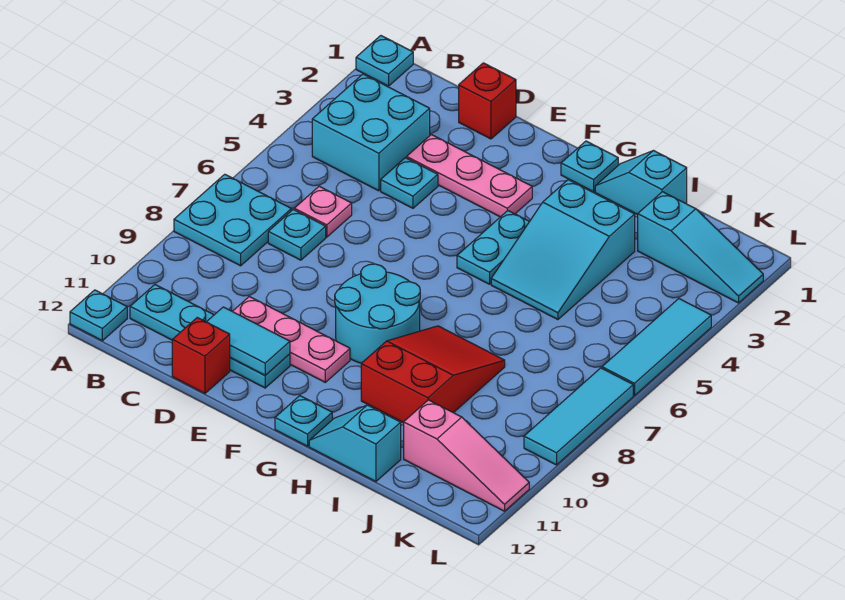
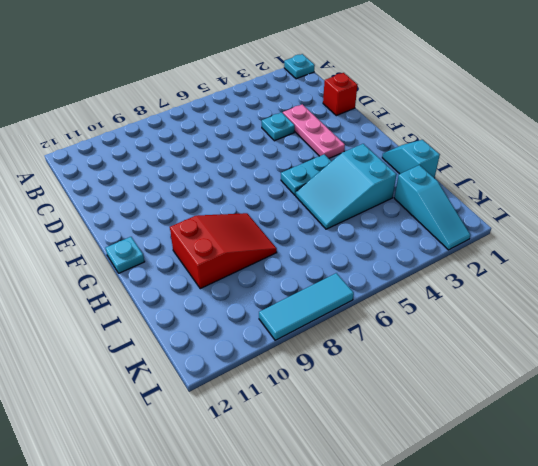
none -> cyan 2x2 plate [174,174,291,266]
none -> cyan 1x1 plate [70,290,127,341]
none -> cyan 2x2 brick [312,74,430,191]

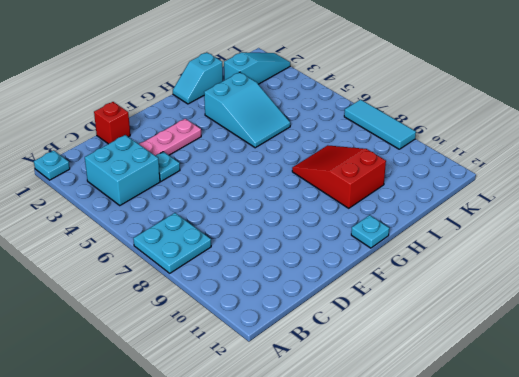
none -> cyan 1x1 plate [70,290,127,341]
none -> cyan 1x4 plate [130,285,290,388]
none -> pink 1x1 plate [294,186,352,237]

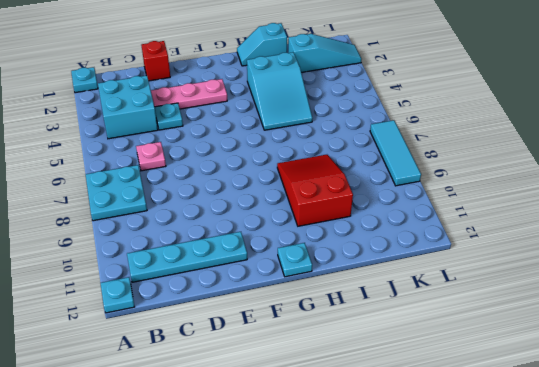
none -> cyan 1x1 plate [268,210,326,260]
none -> pink 1x3 plate [233,297,350,382]
none -> red 1x1 brick [172,318,230,393]

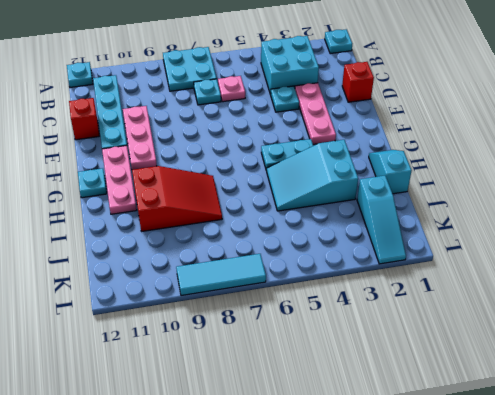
pink 1x3 plate [102,145,137,214] -> none
none -> cyan 2x2 round brick [335,264,420,363]
none -> cyan 1x1 plate [561,141,618,192]
none -> cyan 1x2 slope [309,405,401,482]

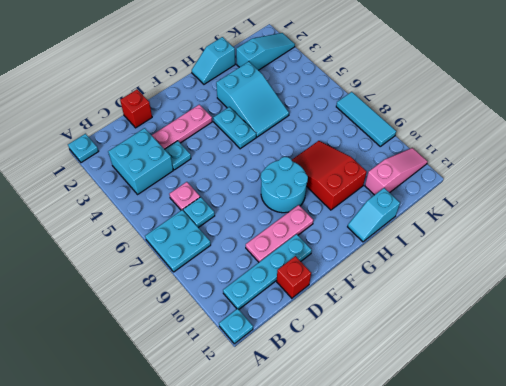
none -> cyan 1x1 plate [561,141,618,192]
none -> cyan 1x1 plate [275,396,332,446]
none -> cyan 1x3 tile [602,299,711,396]

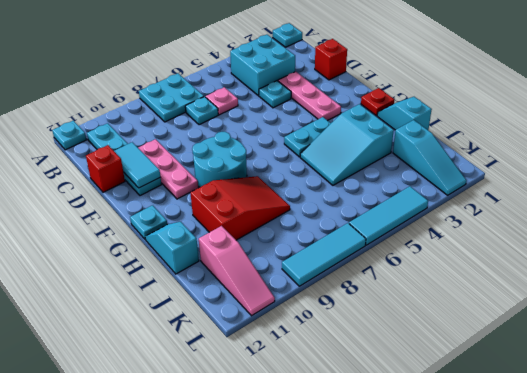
red 1x1 plate [361,88,394,116] -> cyan 1x1 plate [561,141,618,192]

